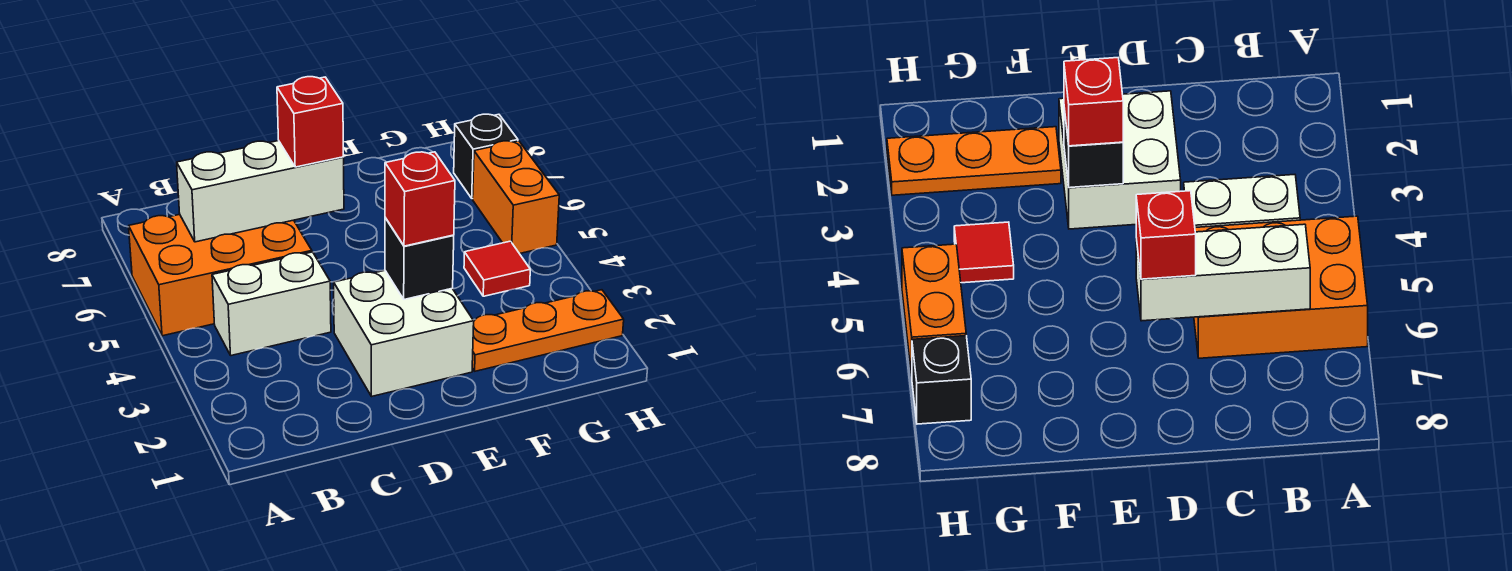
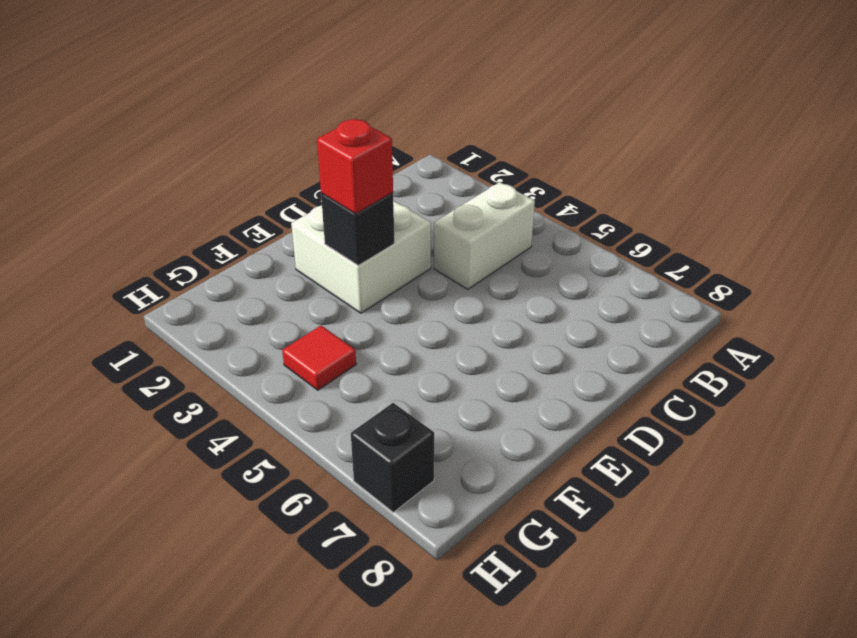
none -> orange 2x3 brick [129,214,312,336]
none -> orange 1x3 plate [472,290,624,371]

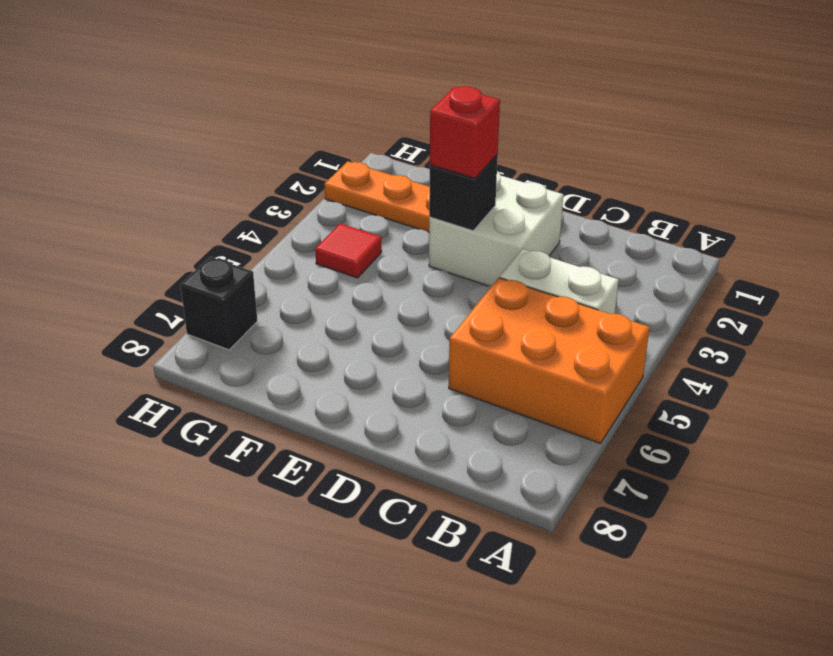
none -> orange 1x2 brick [473,141,559,254]
none -> white 1x3 brick [177,141,344,242]

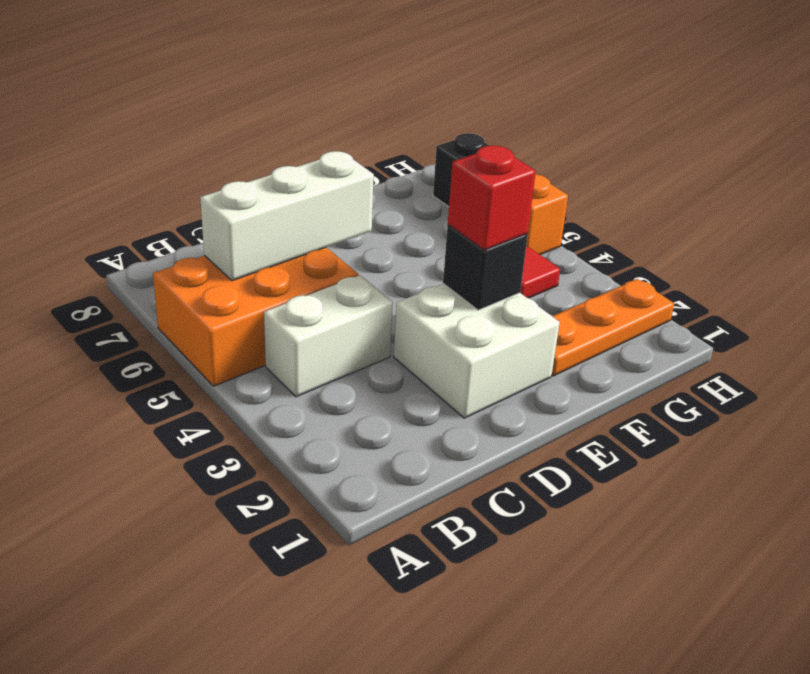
none -> red 1x1 brick [277,77,344,167]

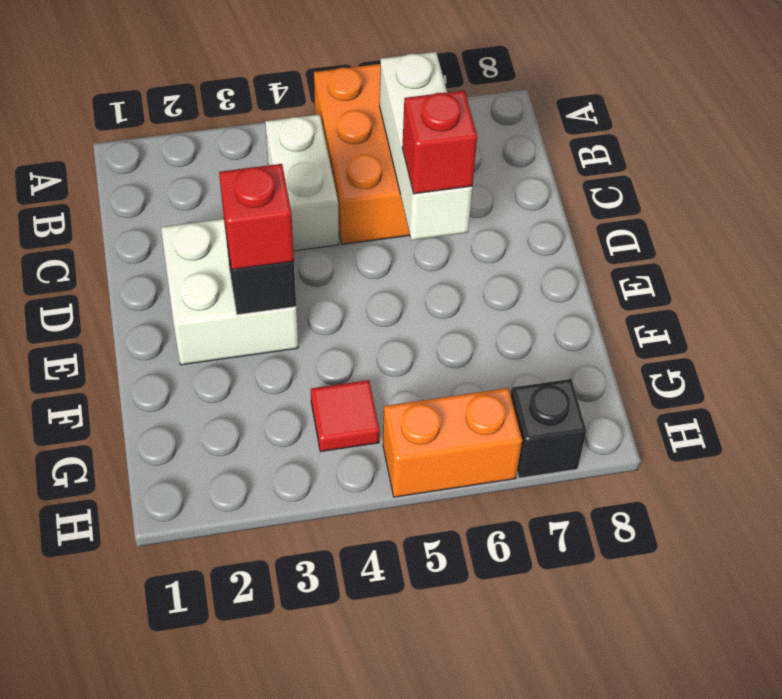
none -> orange 1x3 plate [472,290,624,371]

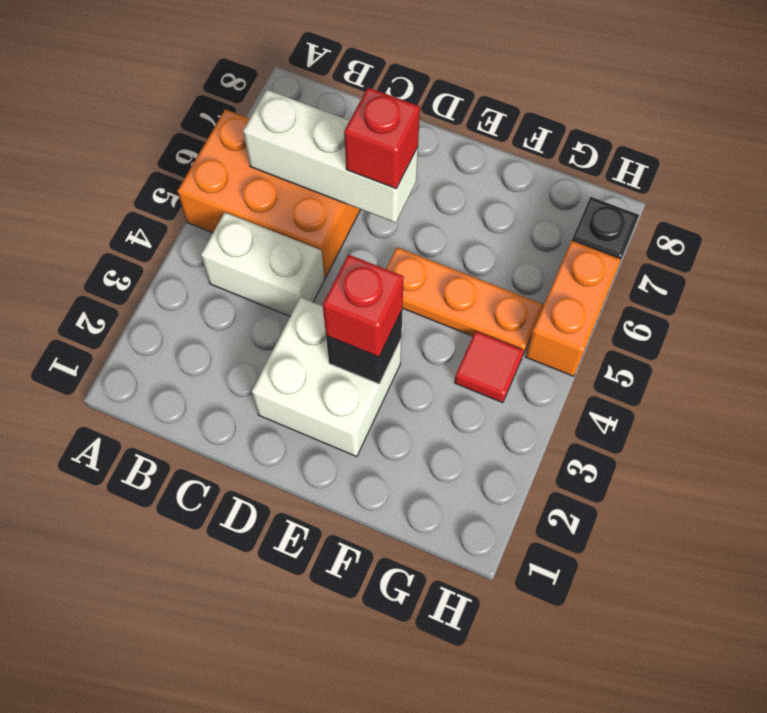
orange 1x3 plate [386,247,544,354] -> orange 1x3 plate moved to [472,290,624,371]

